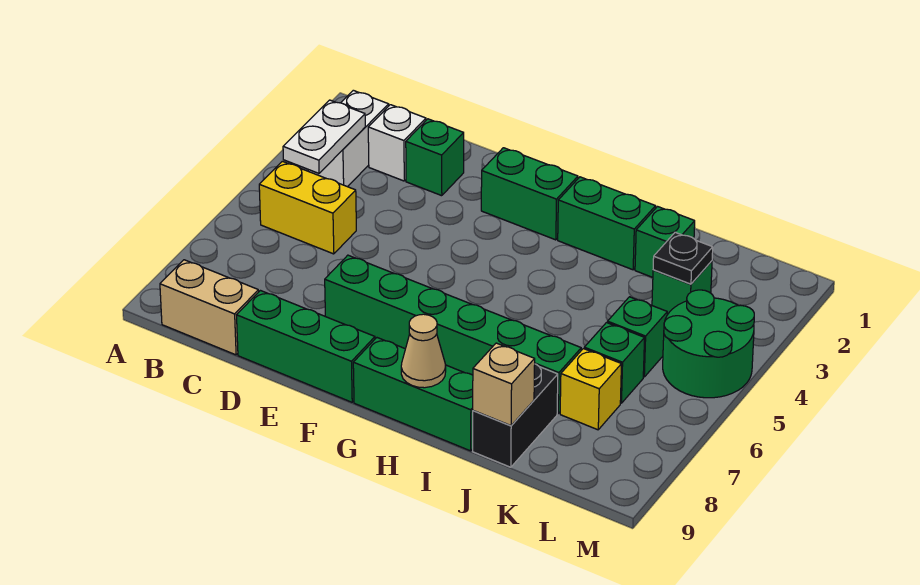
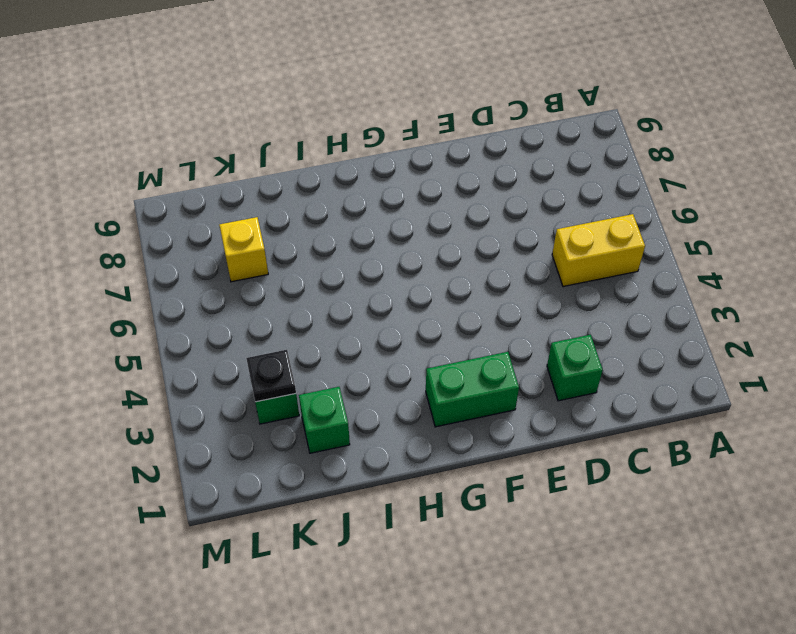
none -> white 1x2 brick [308,90,389,187]
none -> tan 1x2 brick [160,260,259,355]
none -> white 1x1 brick [368,105,426,181]

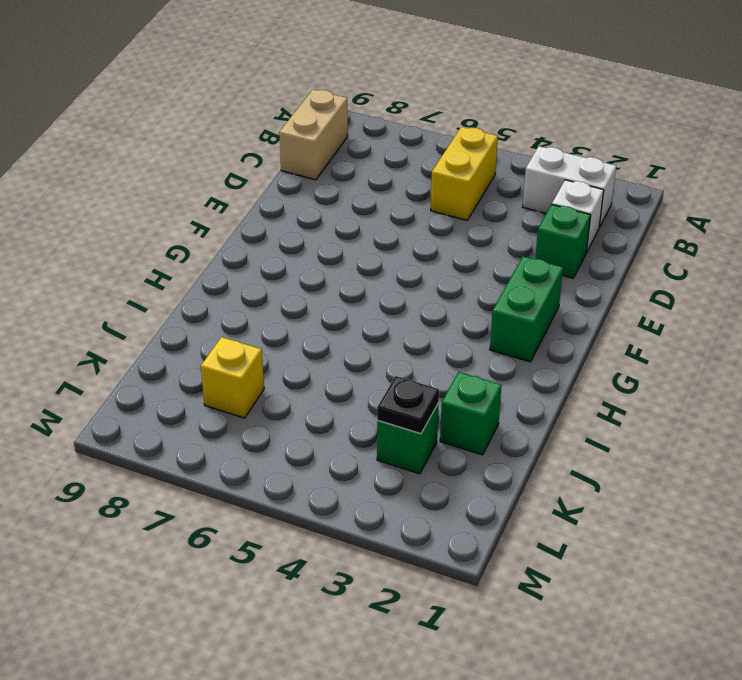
none -> green 1x3 brick [237,291,375,402]
none -> green 1x6 brick [325,255,581,414]
none -> green 1x3 brick [353,338,473,451]

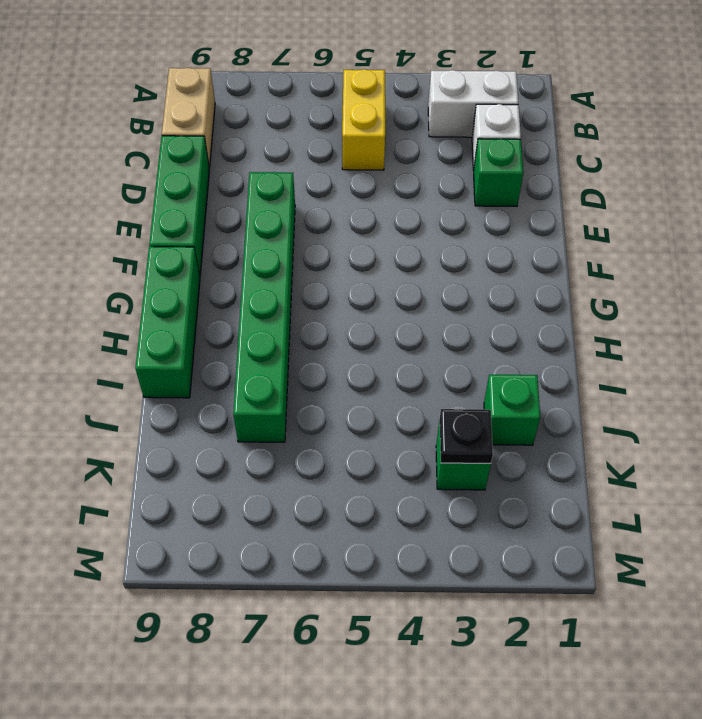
none -> green 1x2 brick [481,148,578,240]
none -> green 1x2 brick [558,177,656,270]
none -> black 1x2 brick [473,364,558,467]

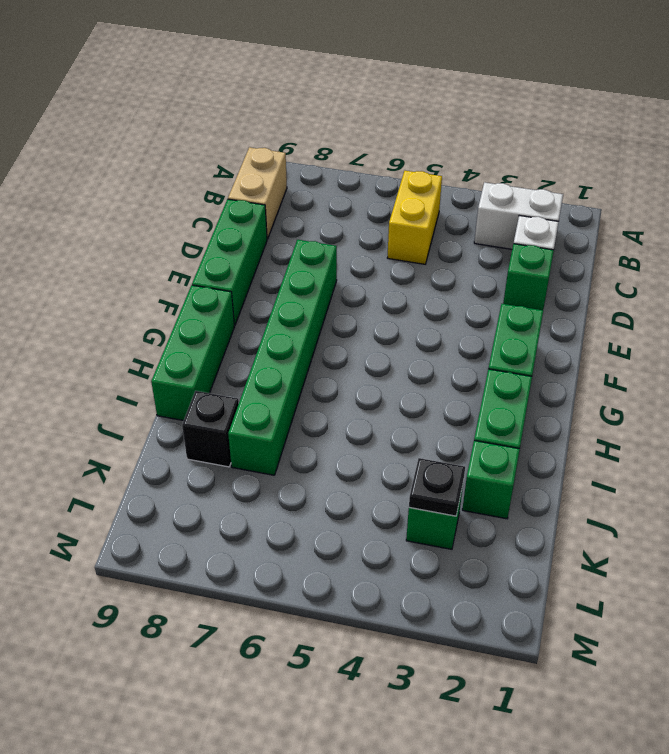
black 1x1 brick [182,391,239,467] -> black 1x2 brick [473,364,558,467]
none -> green 1x1 brick [608,297,667,377]
none -> green 1x1 brick [584,323,645,403]
none -> yellow 1x1 brick [560,349,621,430]

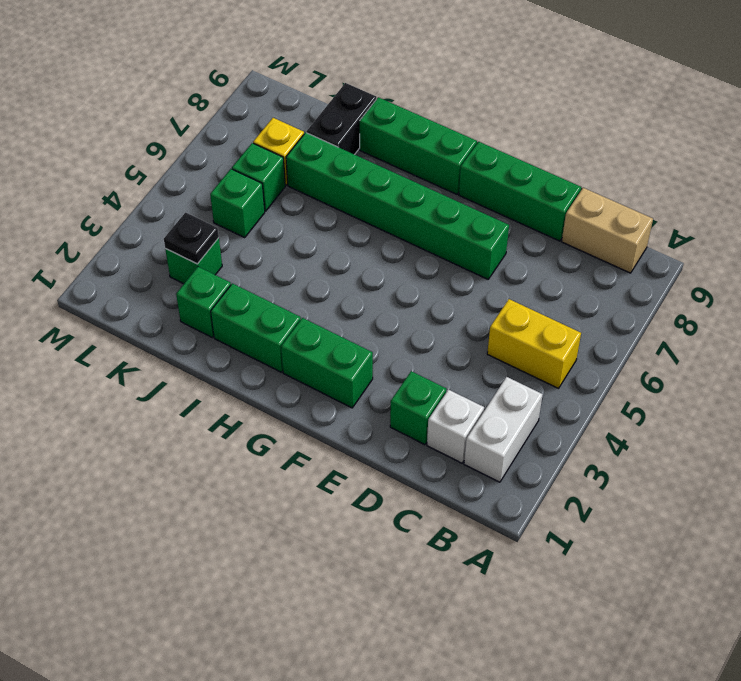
none -> green 2x2 round brick [663,290,754,398]
none -> white 1x2 plate [283,100,365,173]
none -> tan 1x1 cone [401,314,446,388]

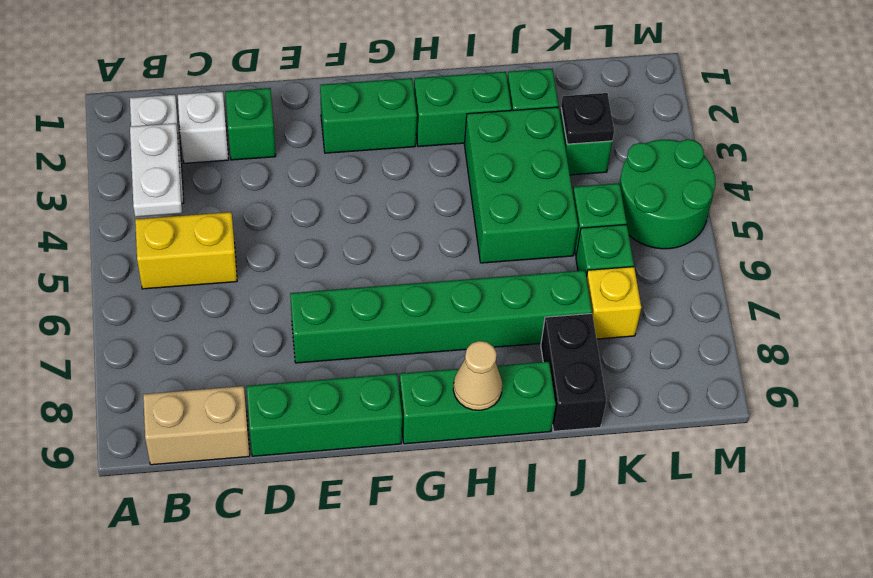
green 2x3 brick [464,107,578,263] -> none
none -> tan 1x1 brick [473,343,535,426]

